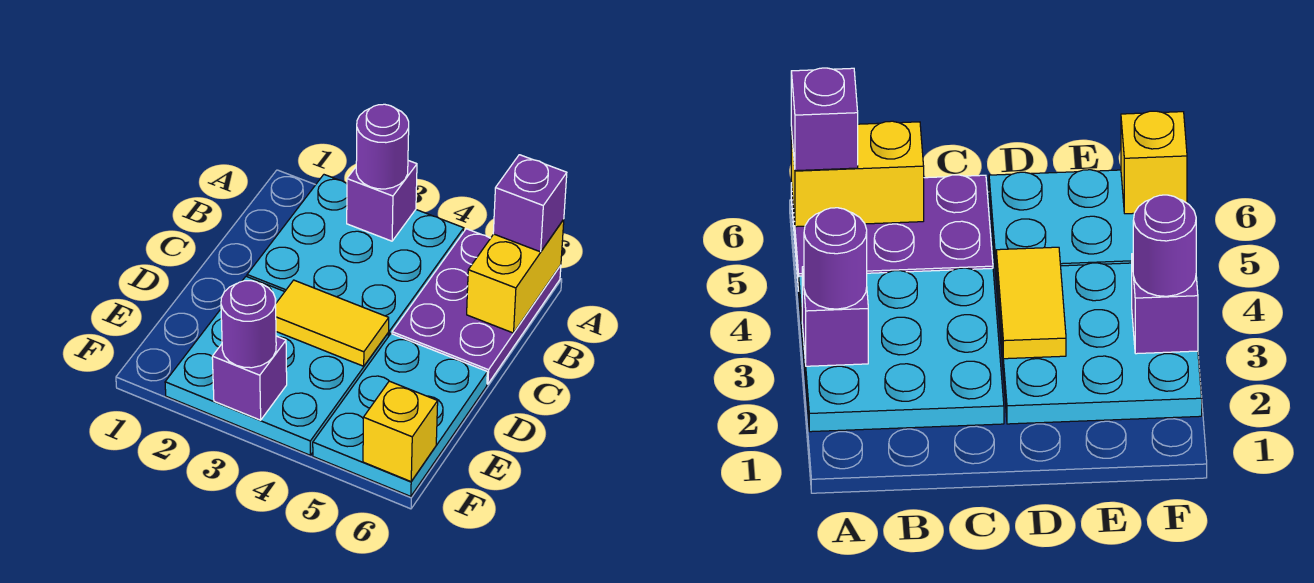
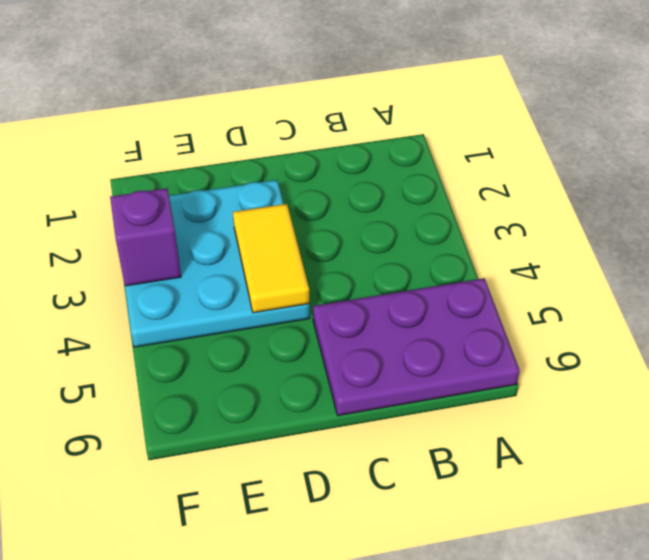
none -> cyan 3x3 plate [247,175,464,337]
none -> cyan 2x3 plate [313,334,487,496]
none -> purple 1x1 brick [347,161,417,241]

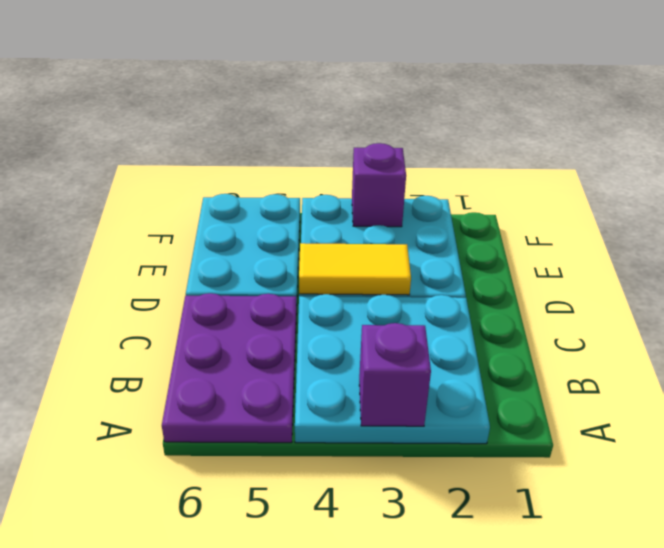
none -> yellow 1x2 brick [467,219,564,333]
none -> yellow 1x1 brick [363,381,438,481]
none -> purple 1x1 round brick [356,104,409,189]

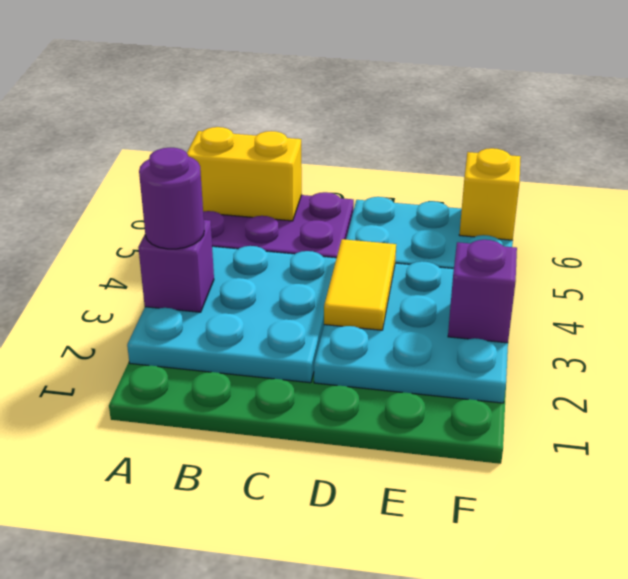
none -> purple 1x1 brick [493,155,567,252]
none -> purple 1x1 round brick [221,281,276,368]

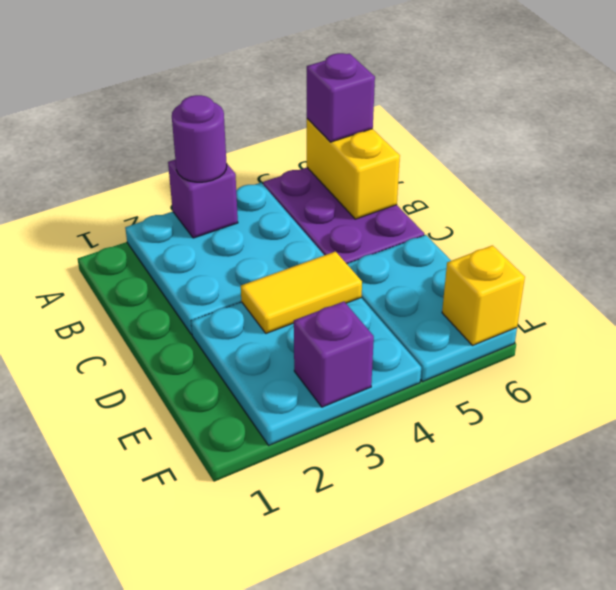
none -> purple 1x1 round brick [221,281,276,368]

